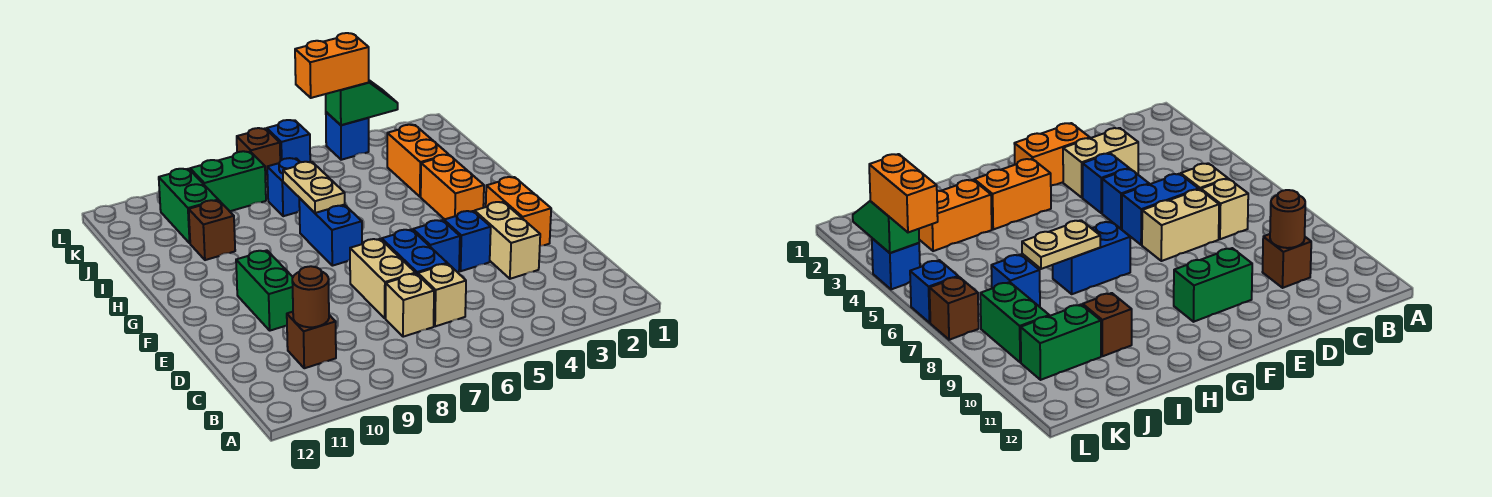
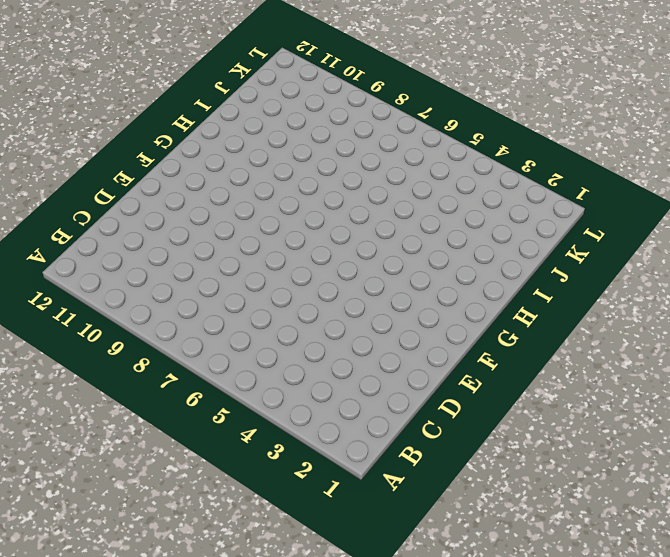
none -> tan 1x1 brick [418,264,466,326]
none -> tan 1x1 brick [386,274,434,337]
none -> brown 1x1 brick [287,312,336,368]

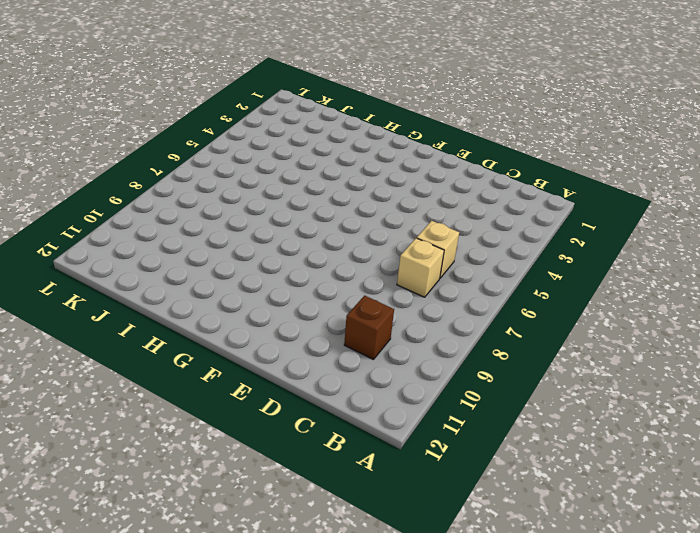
none -> tan 1x2 brick [475,202,540,279]
none -> blue 1x2 brick [382,229,447,275]
none -> tan 1x2 brick [350,239,415,318]

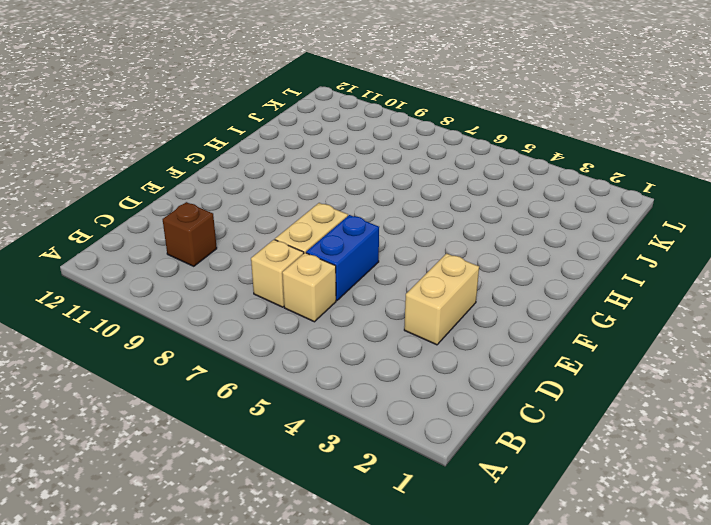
none -> orange 1x2 brick [486,177,551,246]
none -> blue 1x1 brick [444,211,491,271]
none -> blue 1x1 brick [413,220,460,272]

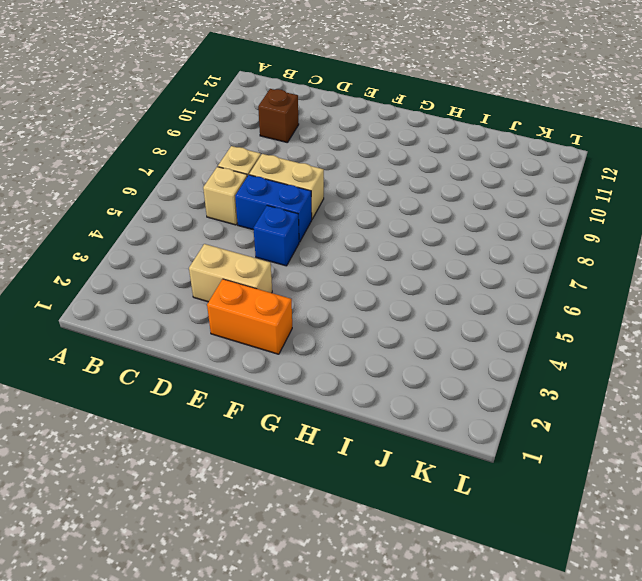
none -> blue 1x1 brick [444,211,491,271]
none -> green 1x2 brick [236,250,293,331]
none -> orange 1x2 brick [421,155,484,219]

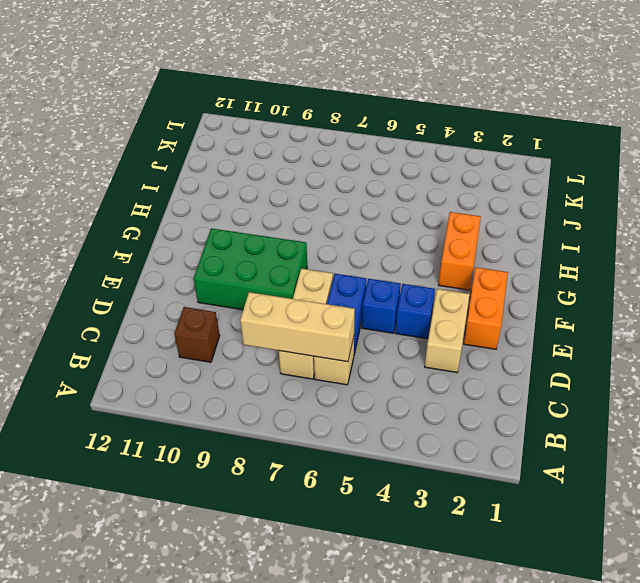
tan 1x3 brick [240,292,355,362] -> none
green 2x3 brick [194,228,307,310] -> green 1x2 brick [236,250,293,331]
none -> blue 1x2 brick [299,198,362,266]
none -> orange 1x2 brick [387,125,448,197]
none -> brown 1x1 brick [189,200,235,260]

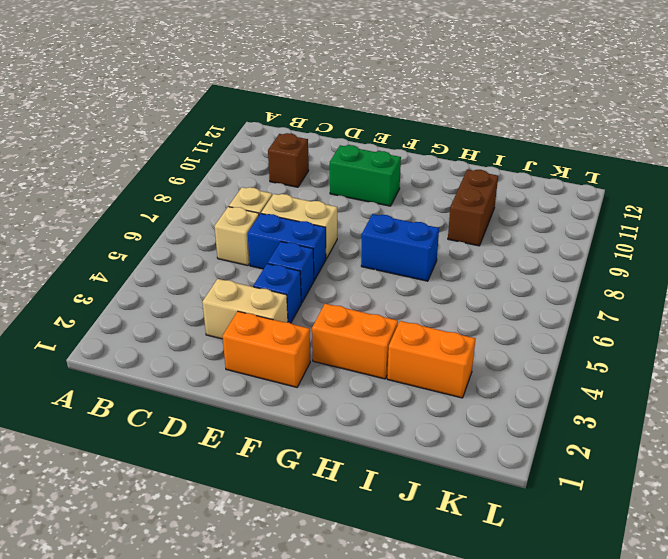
brown 1x2 brick [448,170,498,246] -> brown 1x1 brick [189,200,235,260]
none -> blue 1x1 brick [267,158,300,216]
none -> green 1x2 brick [159,169,218,243]
none -> green 1x2 brick [190,151,266,211]

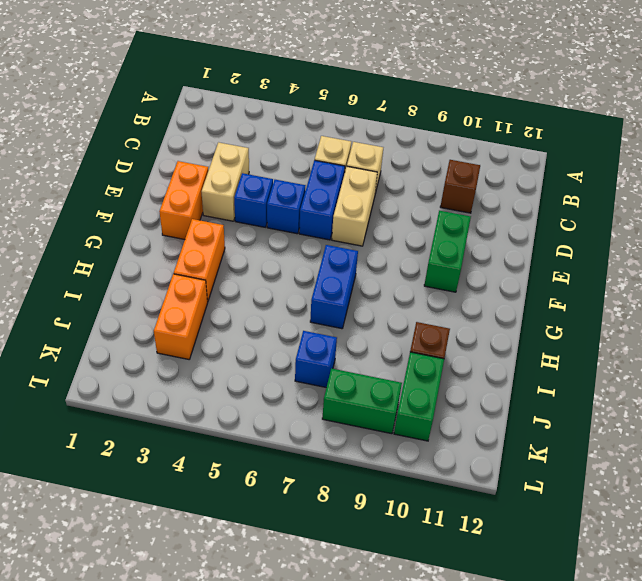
none -> blue 1x1 brick [326,112,369,160]
none -> blue 1x1 brick [267,120,310,162]
none -> brown 1x1 brick [237,128,280,181]

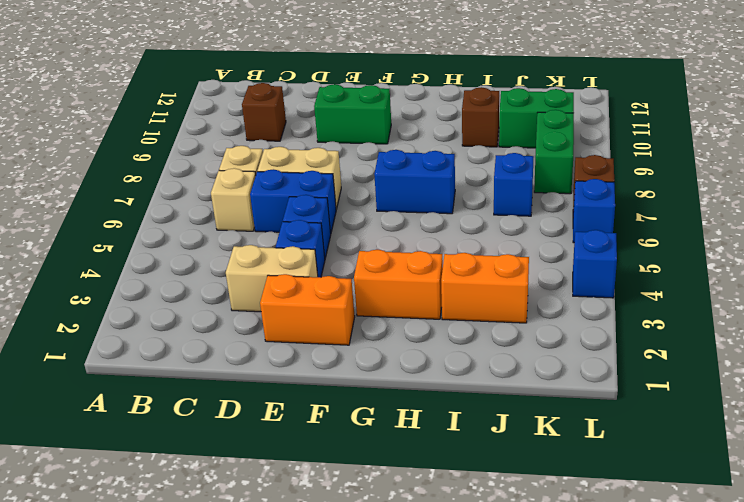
none -> brown 1x1 round brick [292,266,329,327]
none -> tan 1x2 plate [283,162,345,213]
none -> green 1x2 slope [326,80,398,125]

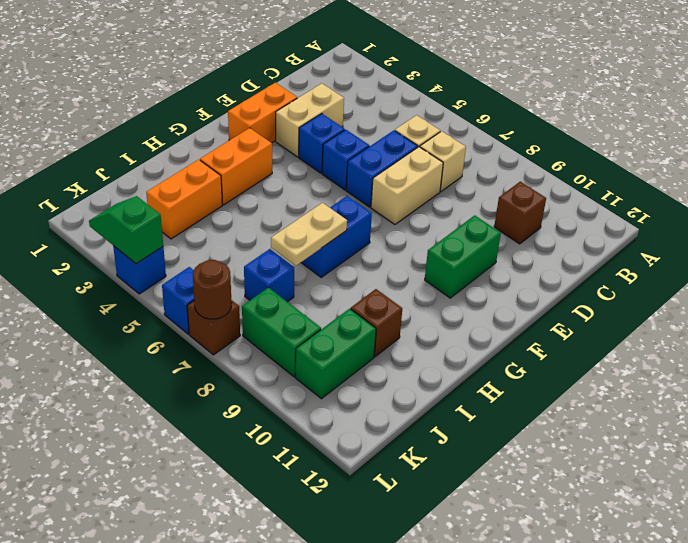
brown 1x1 round brick [193,260,232,319] -> brown 1x1 round brick moved to [292,266,329,327]
none -> orange 1x2 brick [295,33,369,98]

